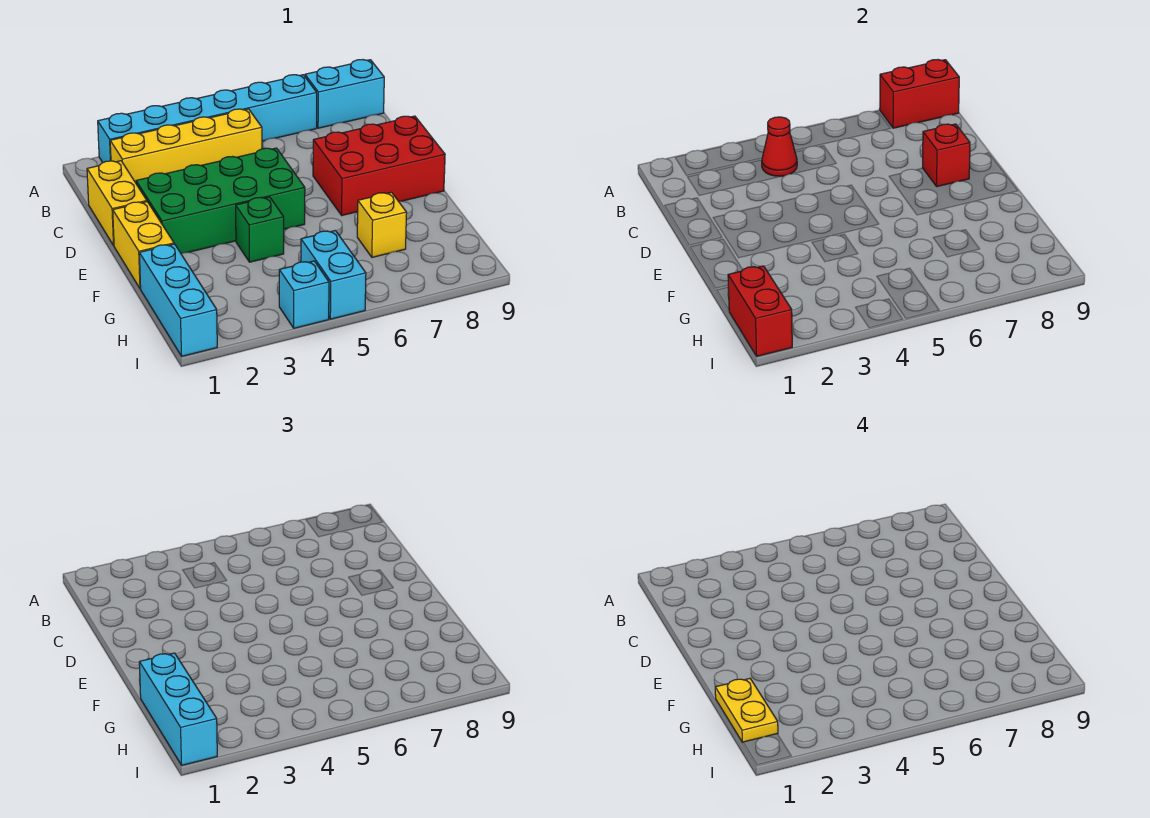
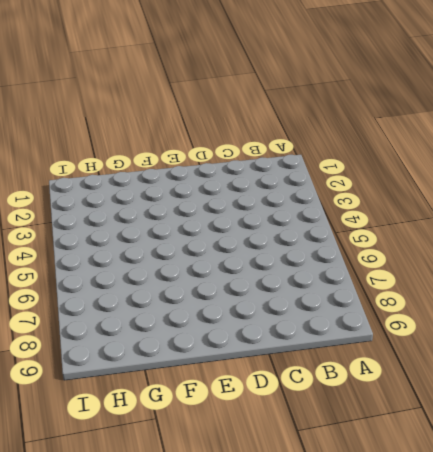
none -> cyan 1x6 brick [98,75,317,162]
none -> cyan 1x2 brick [305,60,384,128]
none -> yellow 1x4 brick [110,109,262,183]

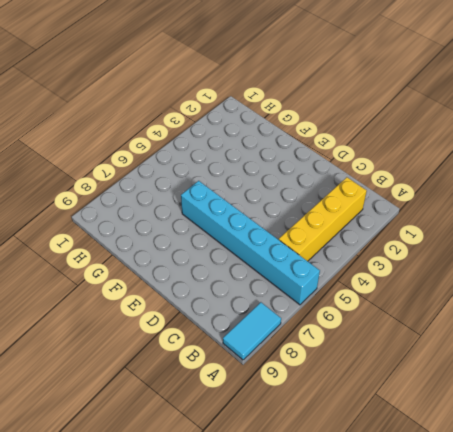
cyan 1x6 brick [181,181,320,305] -> cyan 1x6 brick turned to [98,75,317,162]
cyan 1x2 tile [223,302,281,360] -> cyan 1x2 brick [305,60,384,128]
none -> yellow 1x2 brick [87,161,147,245]
none -> green 2x4 brick [136,148,305,254]
none -> red 2x3 brick [313,116,445,215]

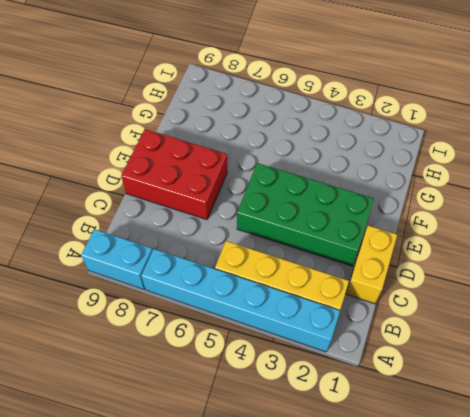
none -> yellow 1x2 brick [113,202,174,289]
none -> green 1x1 brick [236,197,284,262]
none -> cyan 1x3 brick [139,244,217,356]

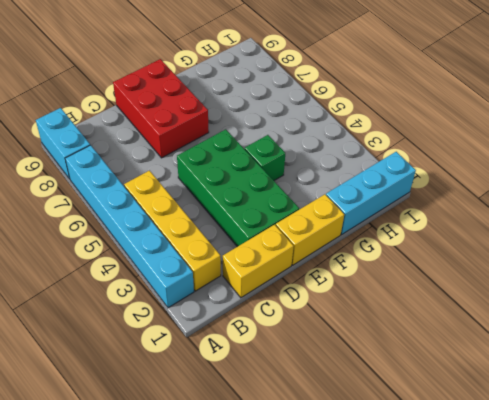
none -> yellow 1x1 brick [357,192,407,257]
none -> cyan 1x2 brick [301,230,366,319]
none -> cyan 1x1 brick [279,261,329,328]

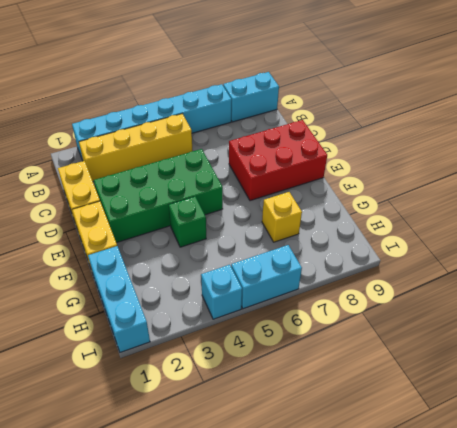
cyan 1x2 brick [231,245,302,309] -> cyan 1x2 brick turned to [301,230,366,319]
none -> red 1x2 brick [880,60,959,128]
none -> red 1x1 cone [762,117,797,176]
none -> red 1x1 brick [922,124,970,186]

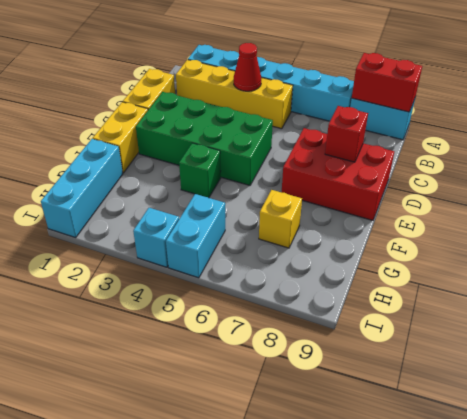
none -> red 1x2 brick [728,266,792,356]
none -> cyan 1x3 brick [139,653,217,765]
none -> yellow 1x2 plate [715,678,778,742]

